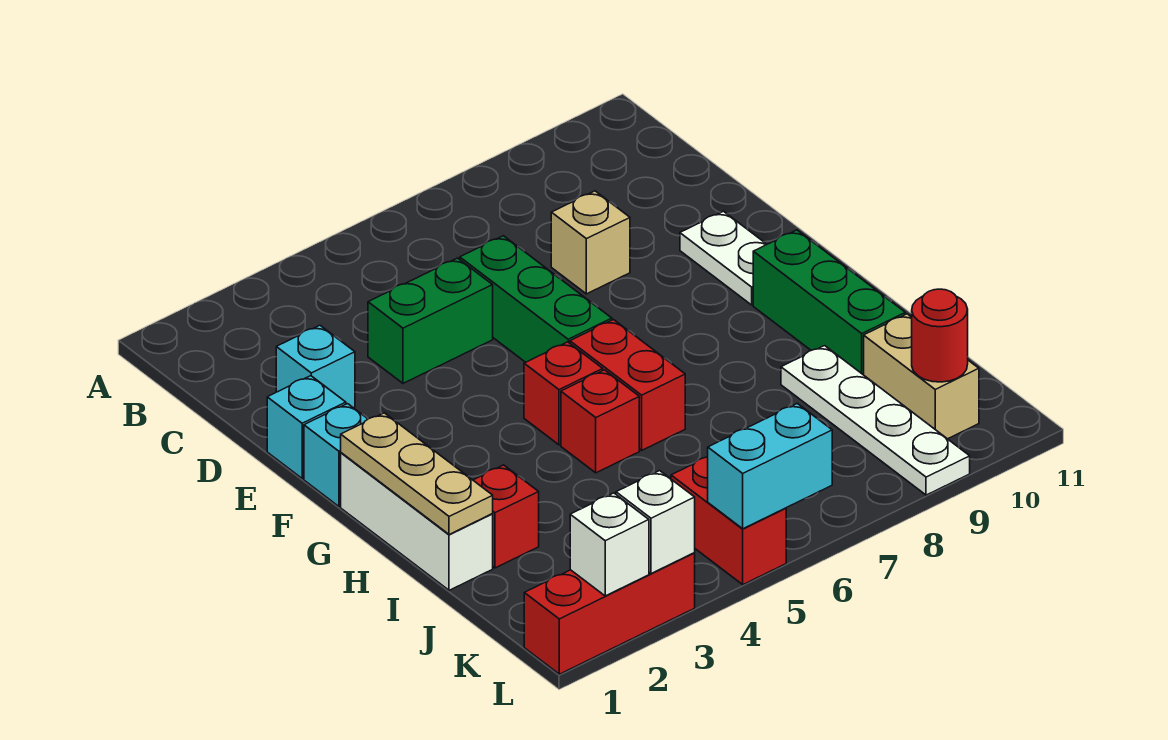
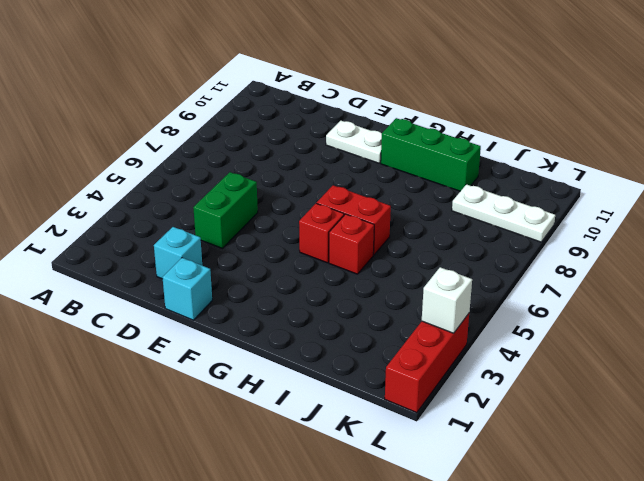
white 1x3 plate [452,184,555,242] -> white 1x4 plate [781,346,970,495]
none -> green 1x3 brick [460,236,612,362]
none -> tan 1x1 brick [551,191,630,294]
none -> cyan 1x1 brick [304,404,368,506]

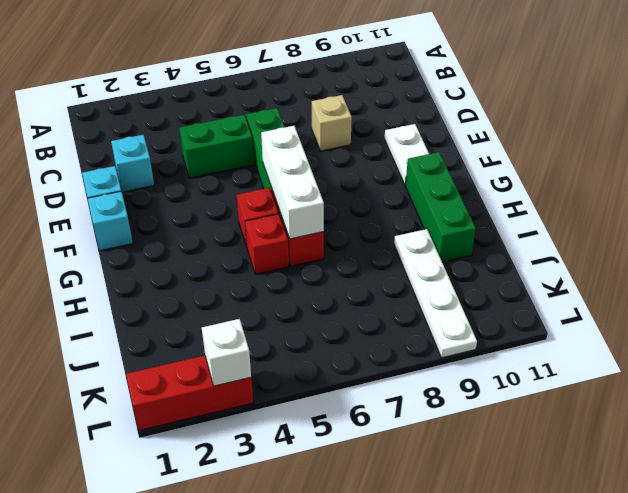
white 1x3 brick [261,126,324,239] -> white 1x3 brick moved to [341,453,493,590]
none -> red 1x1 brick [473,465,539,568]
none -> tan 1x2 brick [864,314,979,439]
none -> red 1x2 brick [671,457,786,584]

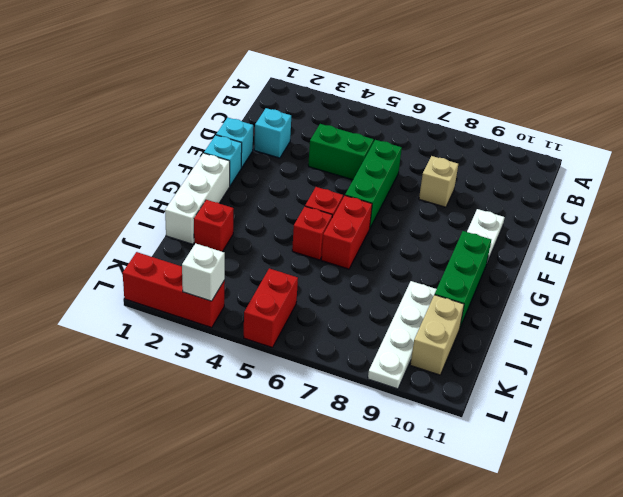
none -> tan 1x3 plate [341,413,493,535]
none -> red 1x1 round brick [912,289,968,382]
none -> white 1x1 brick [570,493,649,596]

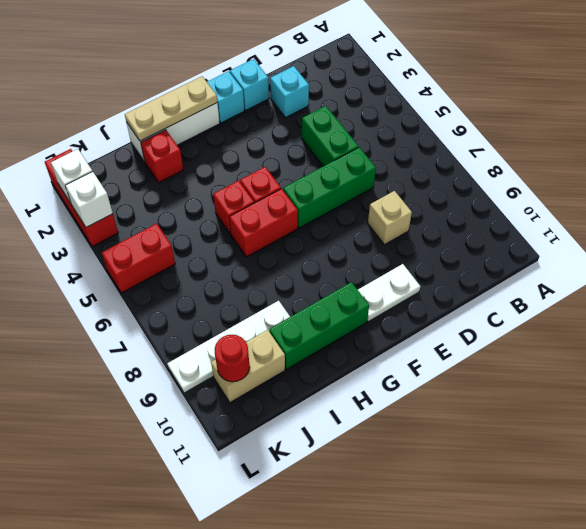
none -> cyan 1x2 brick [708,403,832,529]

